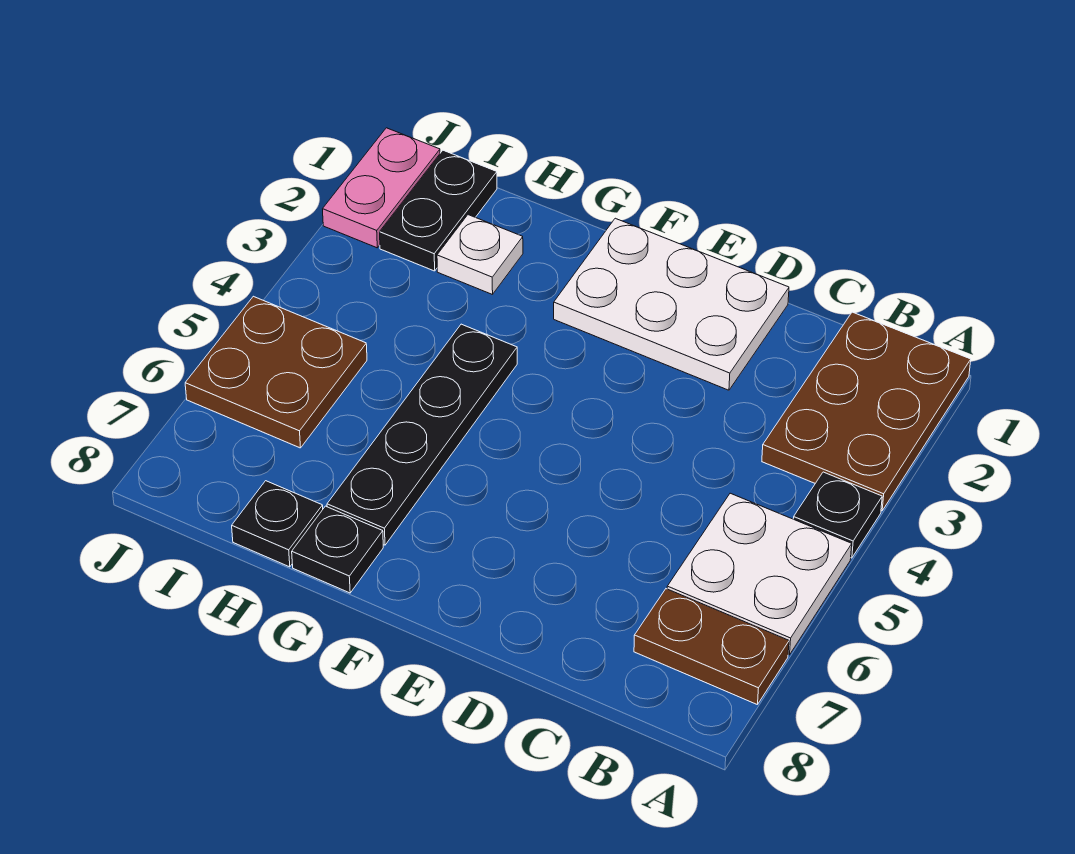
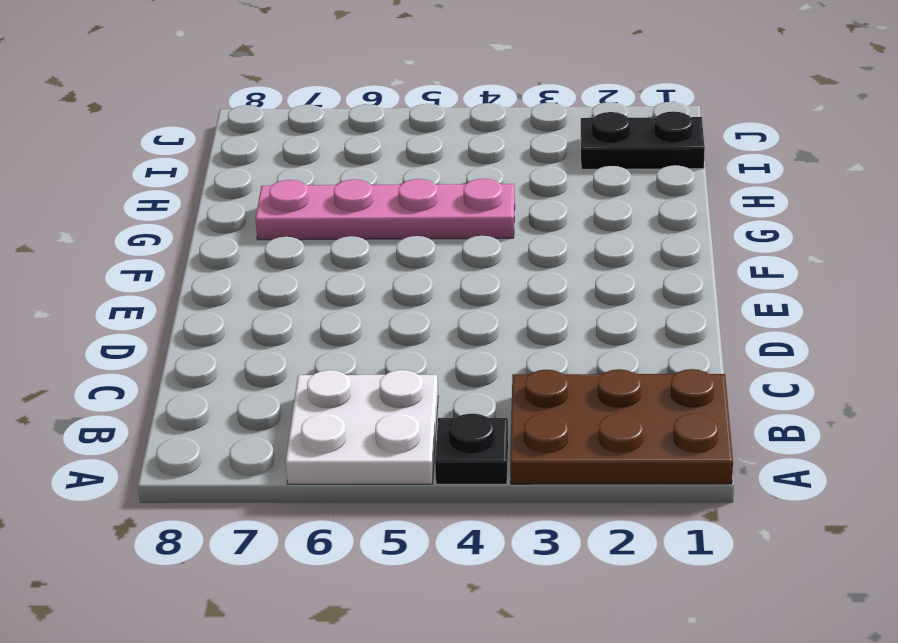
pink 1x4 plate [255,179,515,240] -> black 1x4 plate [327,324,517,545]
none -> brown 1x2 plate [634,589,789,705]
none -> white 2x3 plate [554,218,789,390]
none -> black 1x1 plate [292,506,383,593]

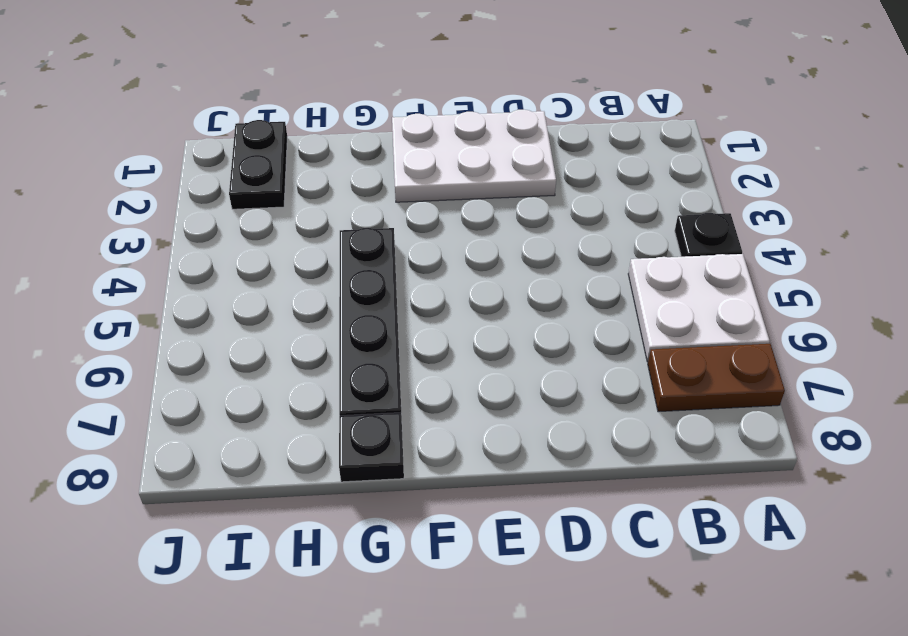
none -> brown 2x3 plate [762,312,971,511]
none -> white 1x1 plate [437,215,523,295]
none -> black 1x1 plate [232,481,323,567]

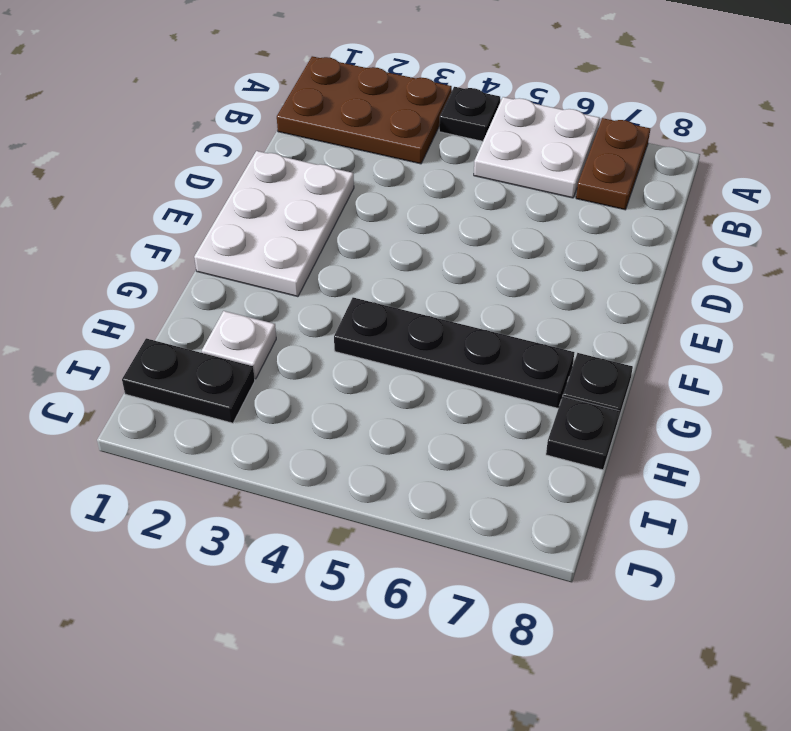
none -> brown 2x2 plate [185,296,367,448]
none -> pink 1x2 plate [323,128,440,248]

